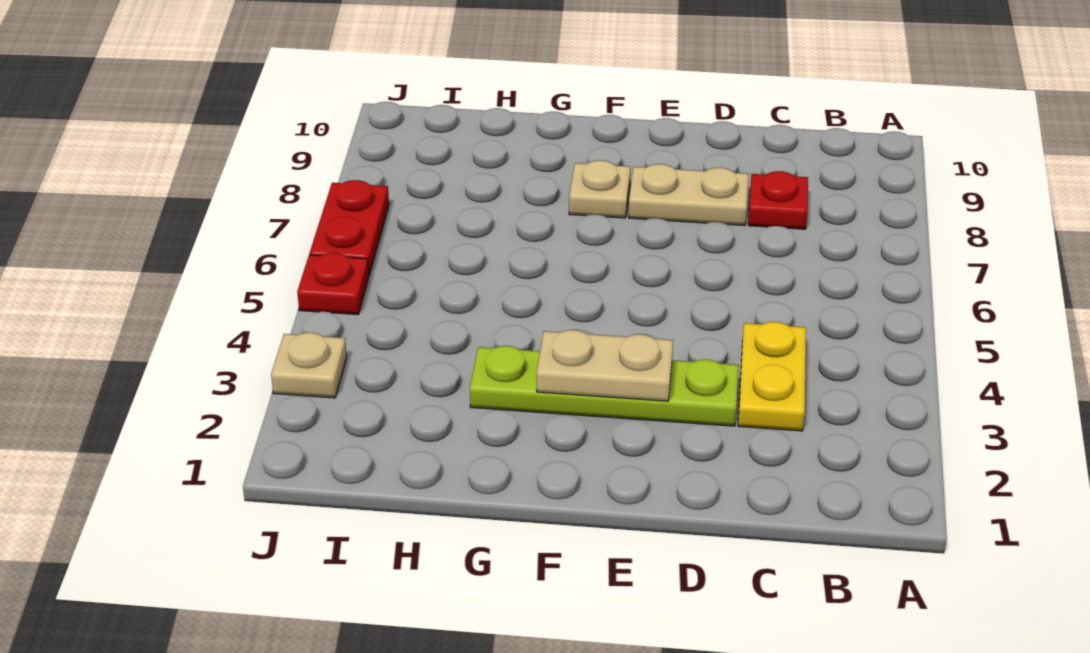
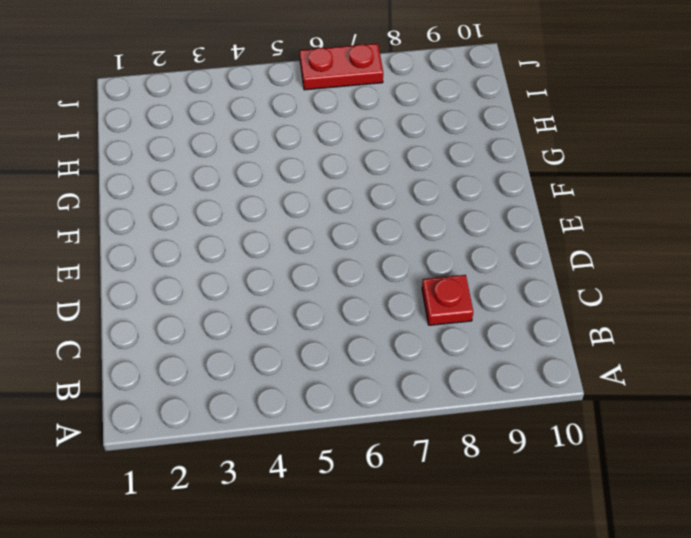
none -> yellow 1x2 plate [738,322,806,431]
none -> lime 1x4 plate [470,346,739,426]

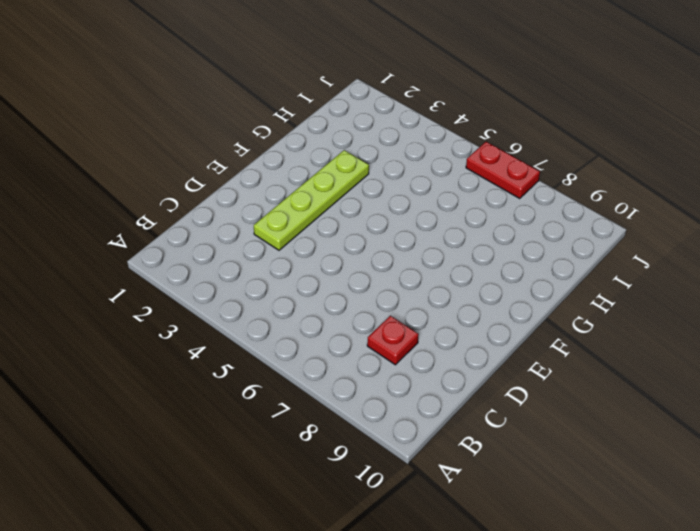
none -> yellow 1x2 plate [738,322,806,431]
none -> tan 1x2 plate [629,164,749,226]

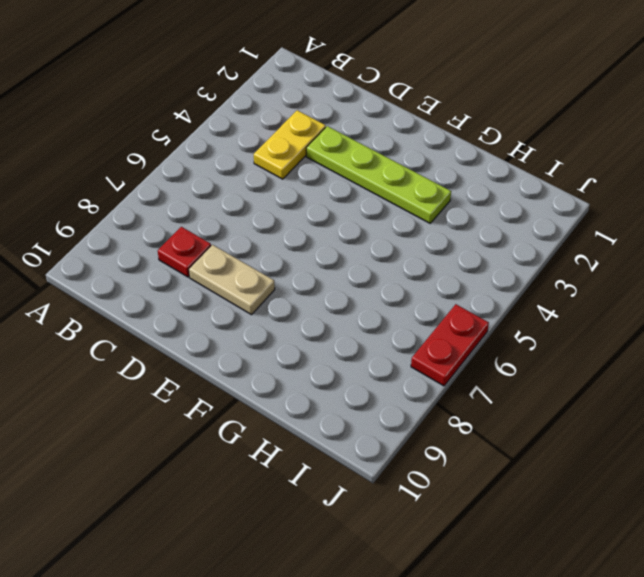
none -> tan 1x1 plate [569,160,630,218]
none -> tan 1x1 plate [271,332,347,398]

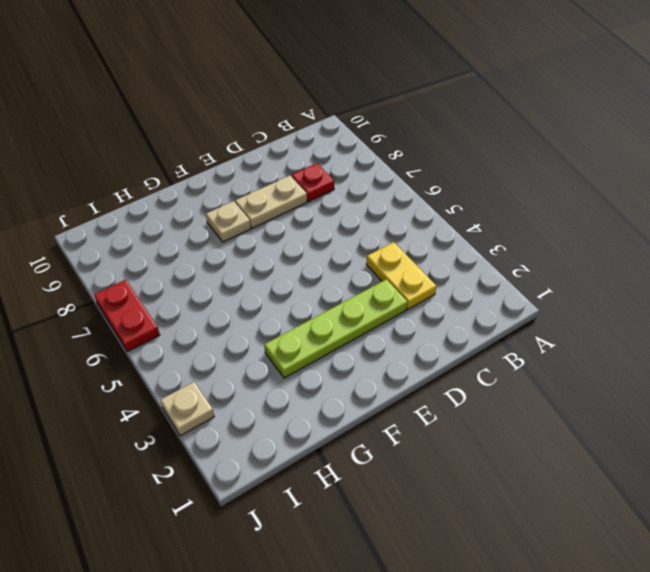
none -> red 1x1 plate [297,253,369,315]
none -> tan 1x2 plate [537,330,673,401]

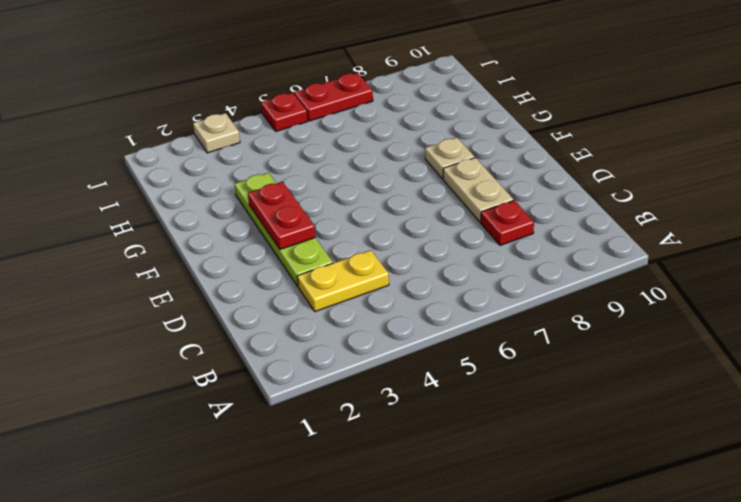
red 1x2 plate [248,182,315,250] -> tan 1x2 plate [537,330,673,401]

